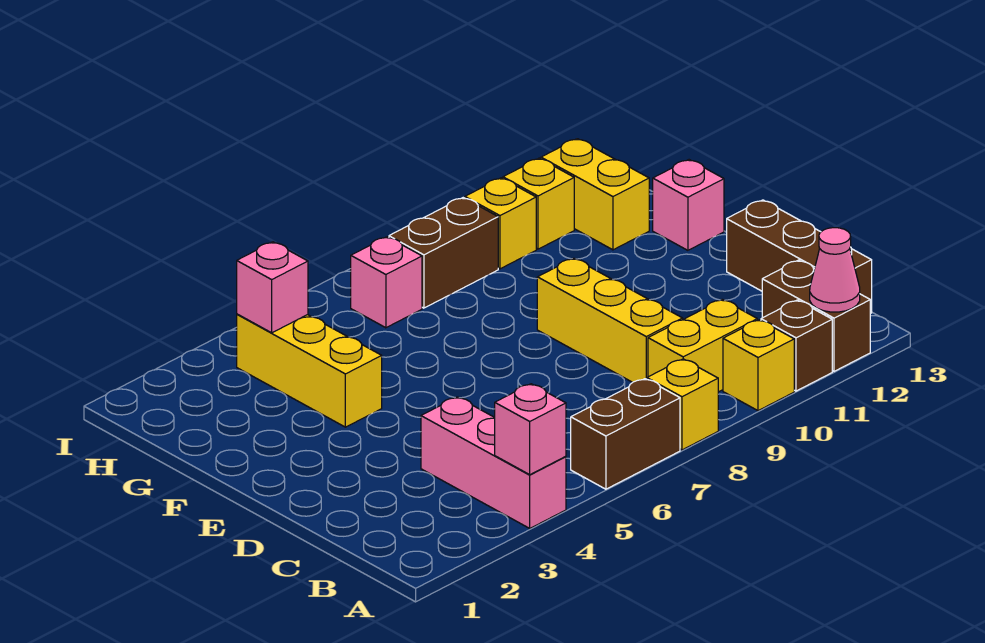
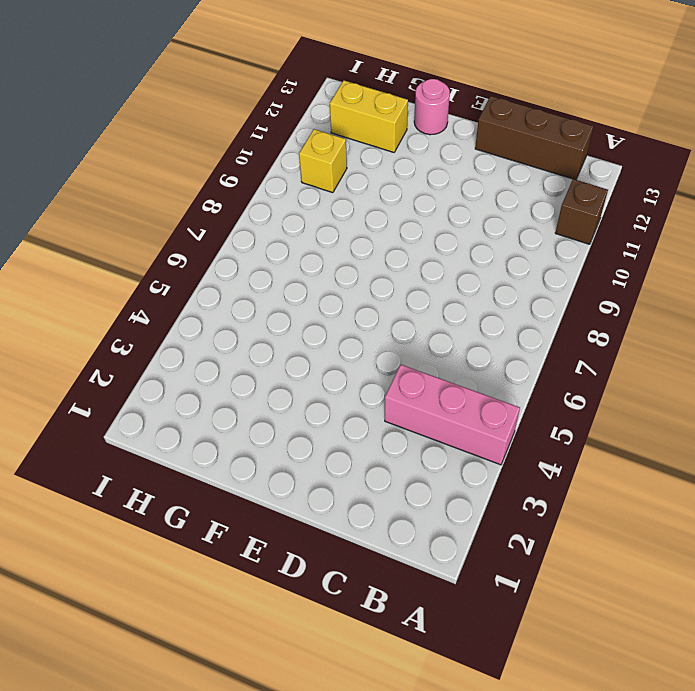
pink 1x1 round brick [414,79,450,135] -> pink 1x1 brick [653,160,724,250]
none -> brown 1x2 brick [571,379,680,489]
none -> yellow 1x1 brick [647,359,718,450]
none -> yellow 1x1 brick [723,320,794,411]

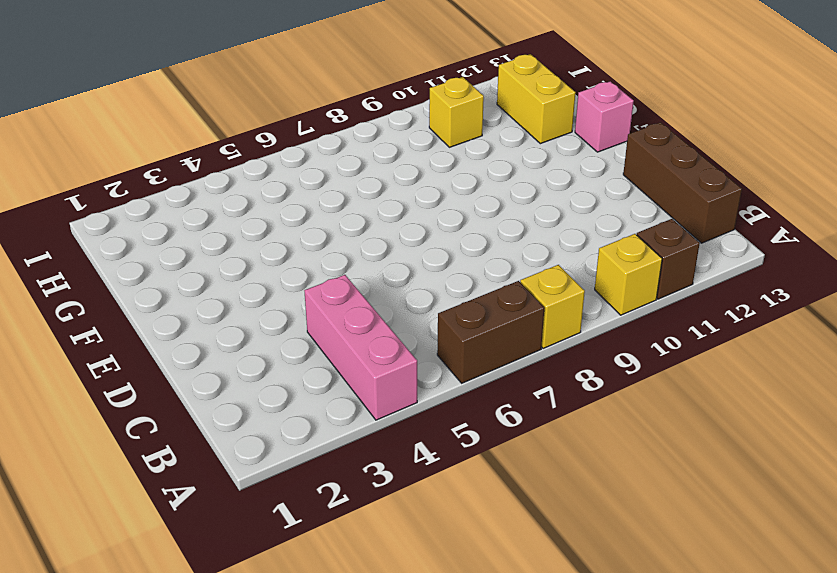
none -> brown 1x2 brick [762,260,870,371]
none -> yellow 1x2 brick [648,299,757,392]
none -> yellow 1x3 brick [537,258,683,382]

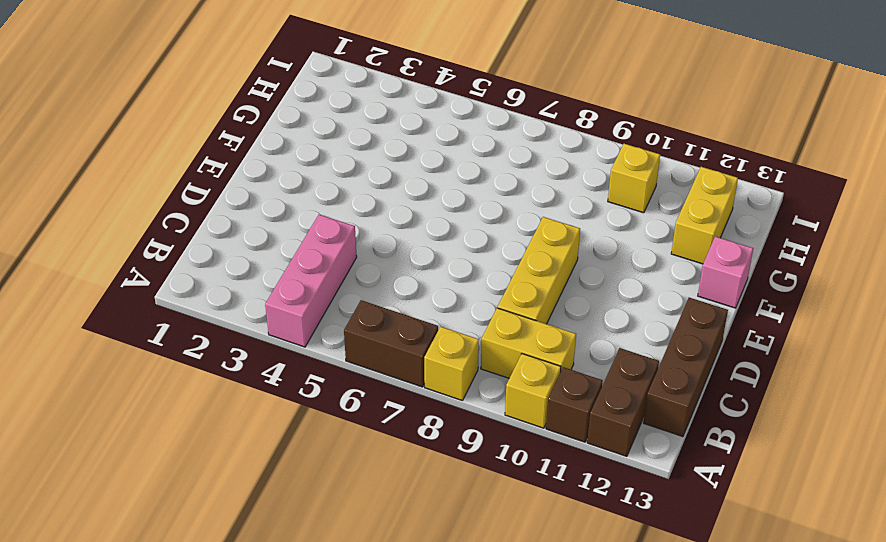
none -> yellow 1x3 brick [237,314,382,427]
none -> pink 1x1 brick [351,237,422,328]
none -> brown 1x2 brick [389,198,498,308]

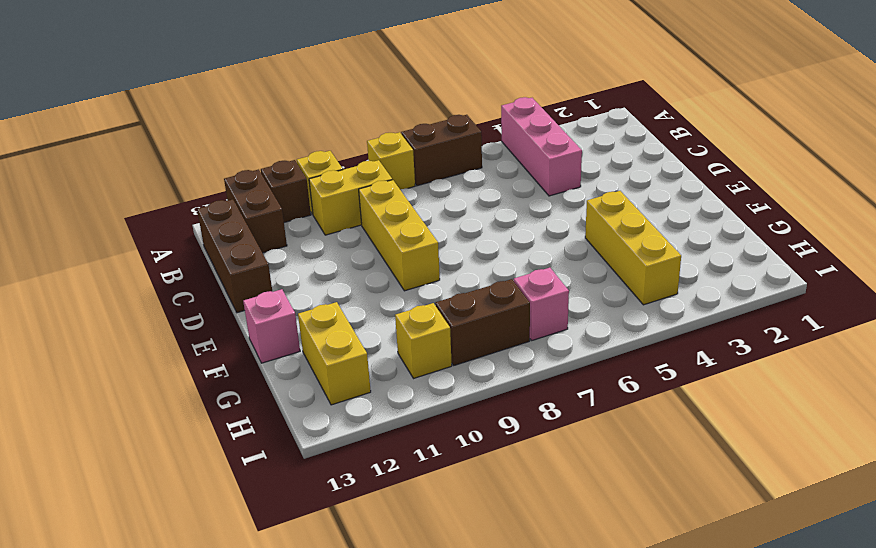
none -> yellow 1x1 brick [503,158,574,249]
none -> pink 1x1 brick [495,384,566,475]
none -> pink 1x1 cone [810,228,860,312]

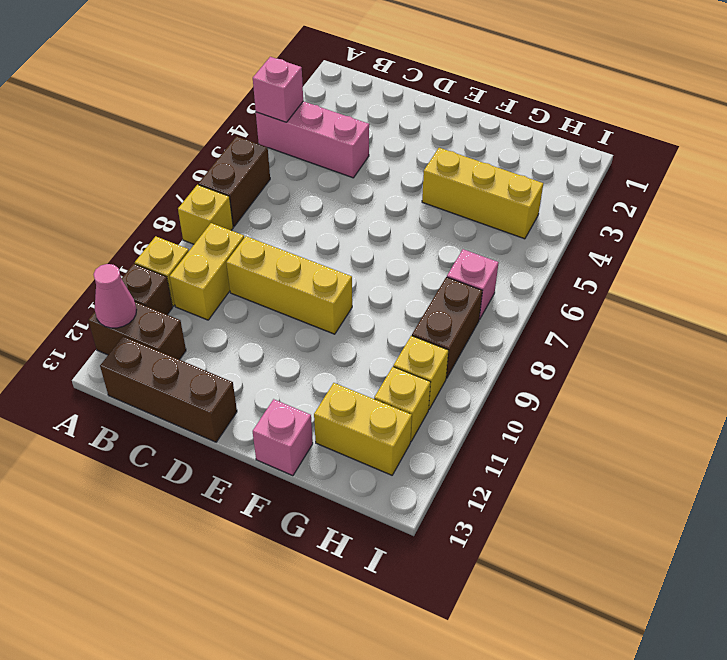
none -> pink 1x1 brick [237,242,308,333]

